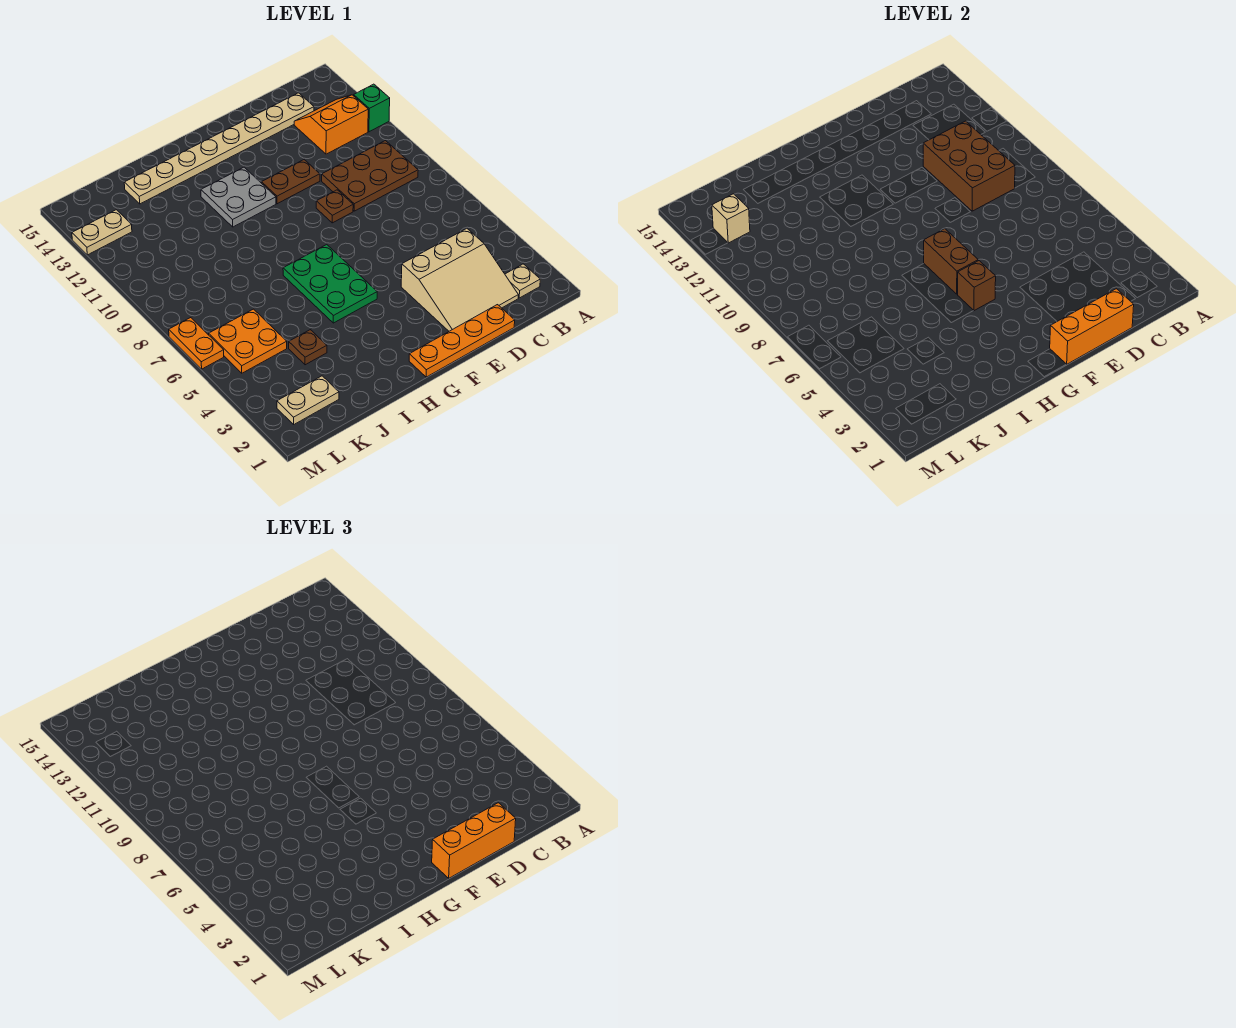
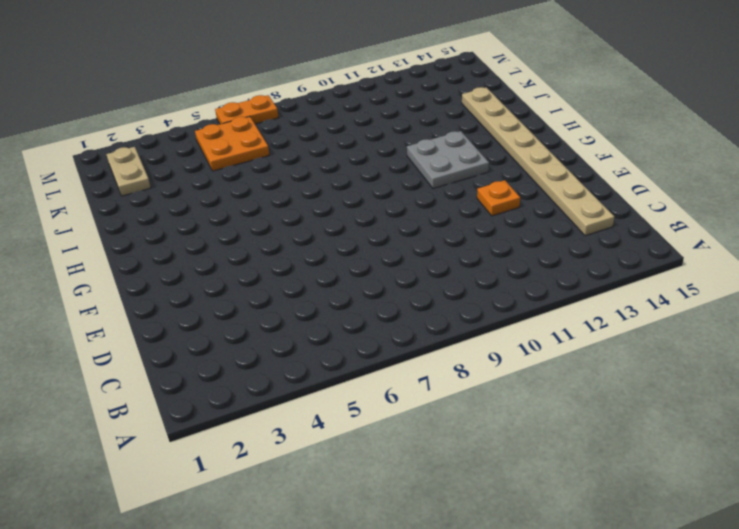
orange 1x1 plate [477,180,520,216] -> none
none -> green 1x1 brick [354,84,390,132]
none -> tan 1x1 plate [505,264,540,298]
none -> brown 2x3 plate [322,141,418,211]

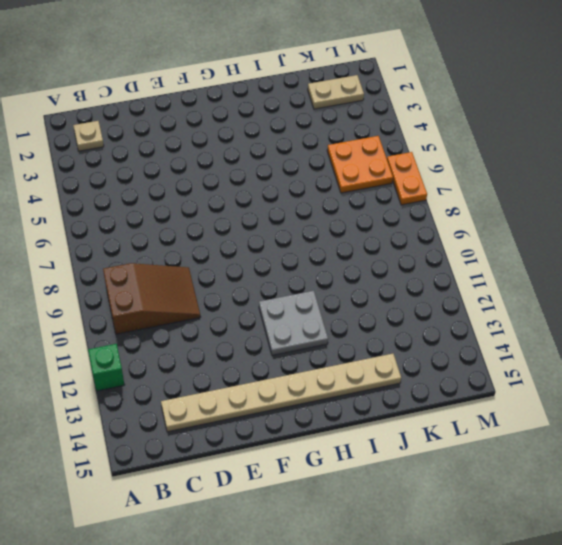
brown 2x3 slope [103,263,200,334] -> brown 2x3 plate [322,141,418,211]
none -> orange 2x2 slope [294,95,368,154]
none -> tan 3x3 slope [401,228,518,331]
none -> orange 1x4 plate [409,305,515,377]

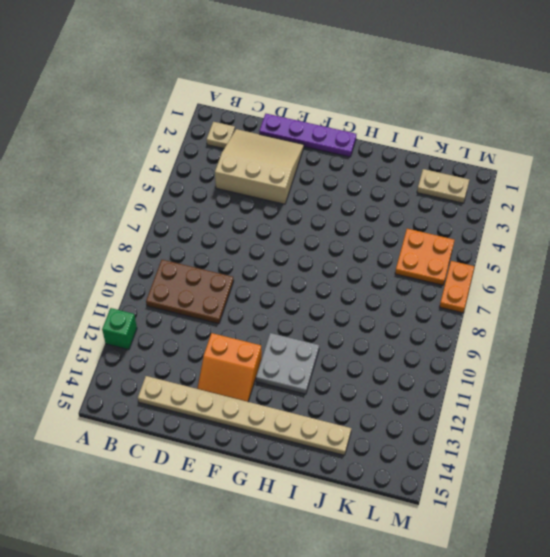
purple 1x4 plate [259,114,356,157] -> orange 1x4 plate [409,305,515,377]
orange 2x2 slope [197,333,262,402] -> orange 2x2 slope moved to [294,95,368,154]
none -> brown 1x1 plate [316,190,353,223]
none -> brown 1x2 plate [261,160,320,204]
none -> green 2x3 plate [283,244,377,323]

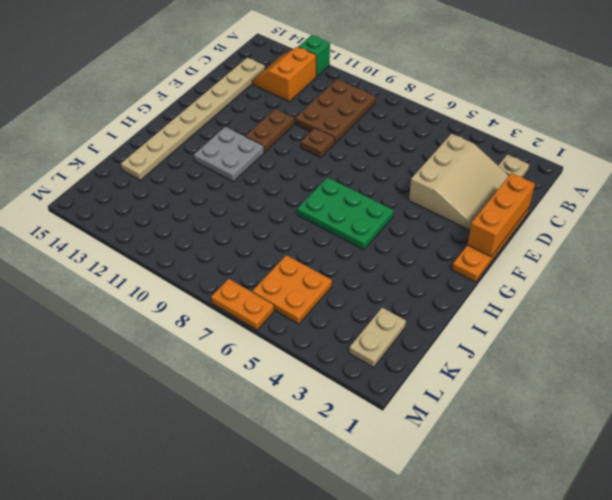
none -> brown 1x1 plate [289,330,327,365]
none -> tan 1x2 plate [72,210,132,255]
none -> brown 2x3 brick [923,121,1015,211]

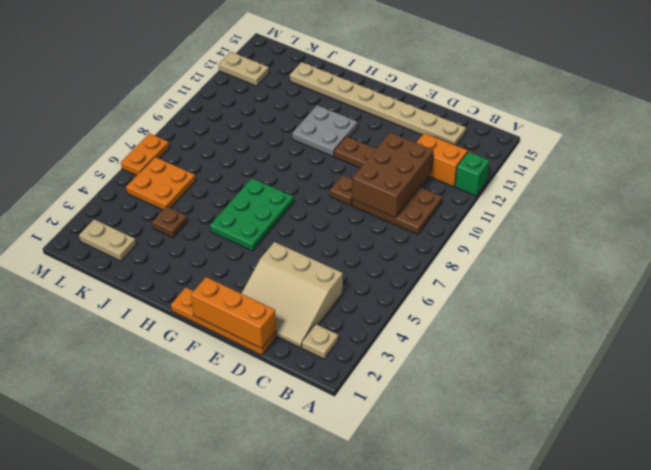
none -> brown 1x1 brick [958,261,996,311]
none -> brown 1x2 brick [924,229,978,294]
none -> tan 1x1 brick [712,194,750,243]

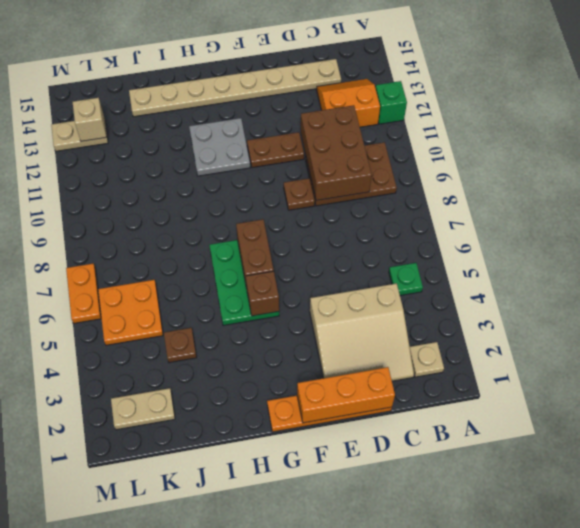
green 1x1 plate [389,263,423,296] -> none
none -> orange 1x3 brick [432,803,516,878]

